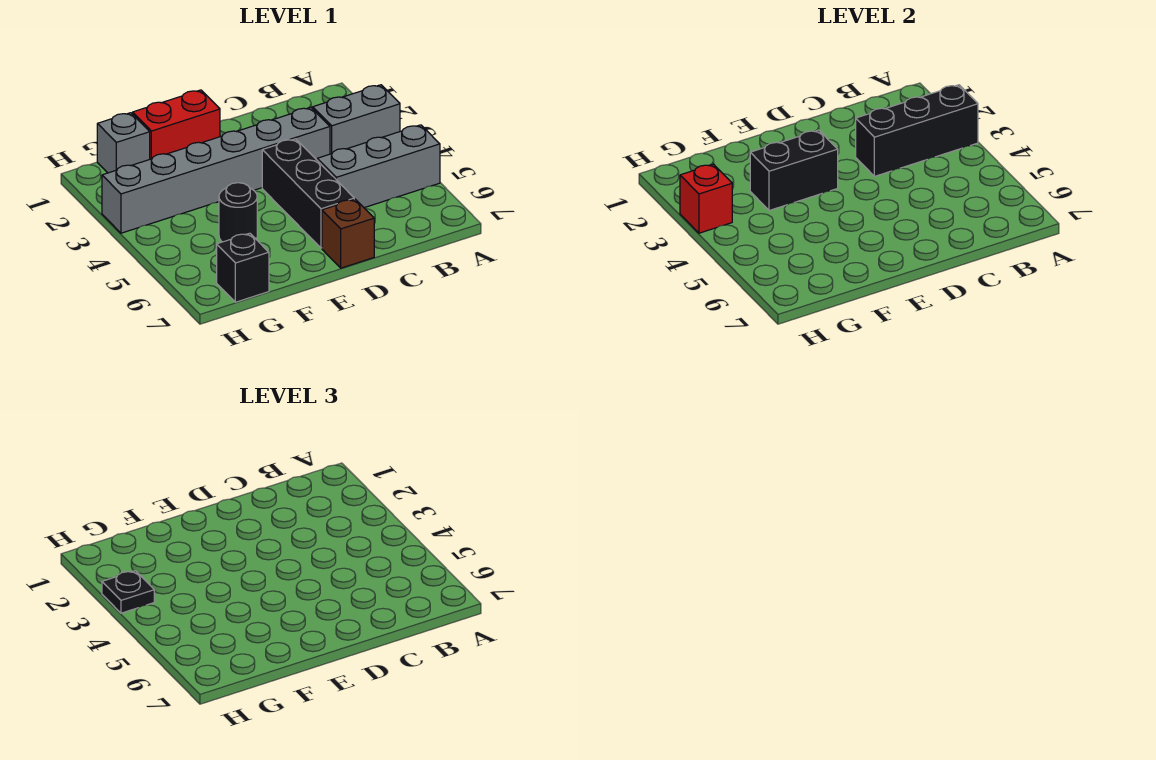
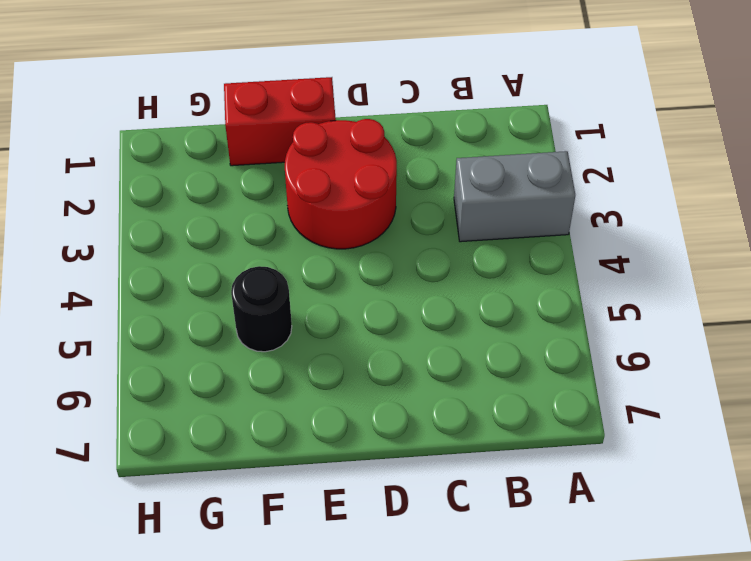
red 2x2 round brick [285,119,397,249] -> grey 1x6 brick [102,107,330,233]
none -> grey 1x3 brick [317,125,440,208]
none -> black 1x3 brick [262,139,354,248]
none -> brown 1x1 brick [322,199,374,268]

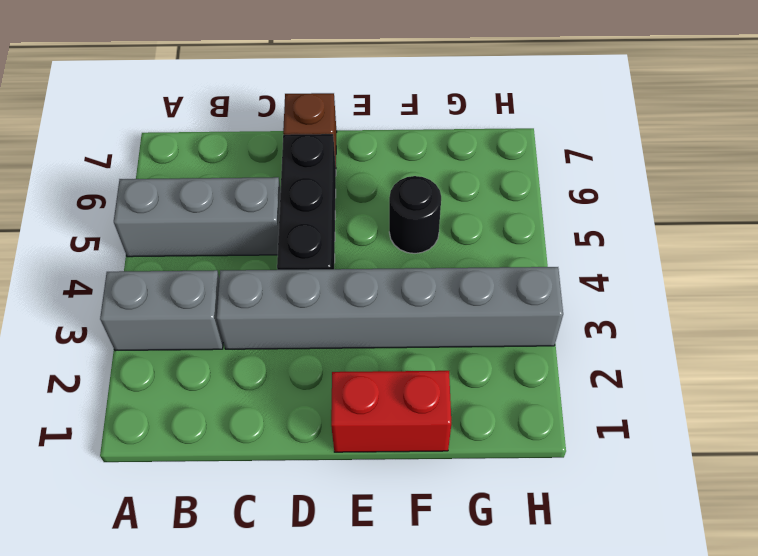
none -> grey 1x1 brick [97,113,150,173]
none -> black 1x1 brick [217,233,269,302]
none -> black 1x3 brick [856,85,978,176]

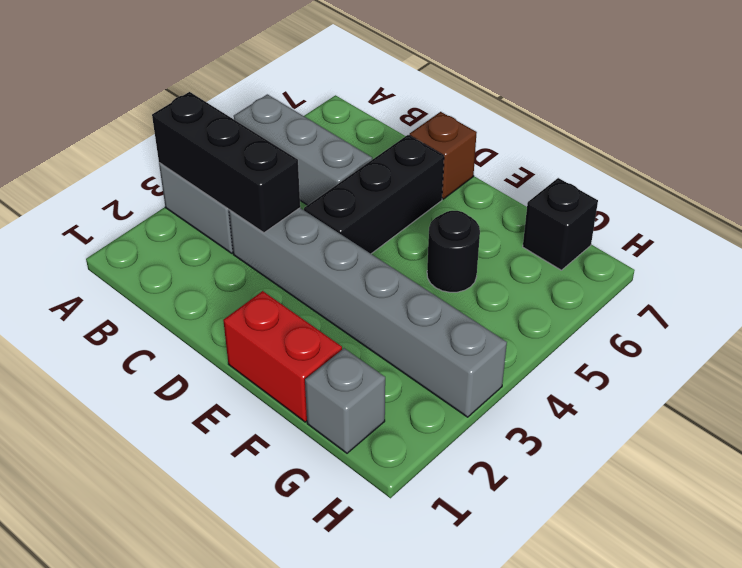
none -> black 1x2 brick [750,130,838,211]
none -> red 1x1 brick [680,164,732,233]
none -> black 1x1 plate [102,571,154,613]

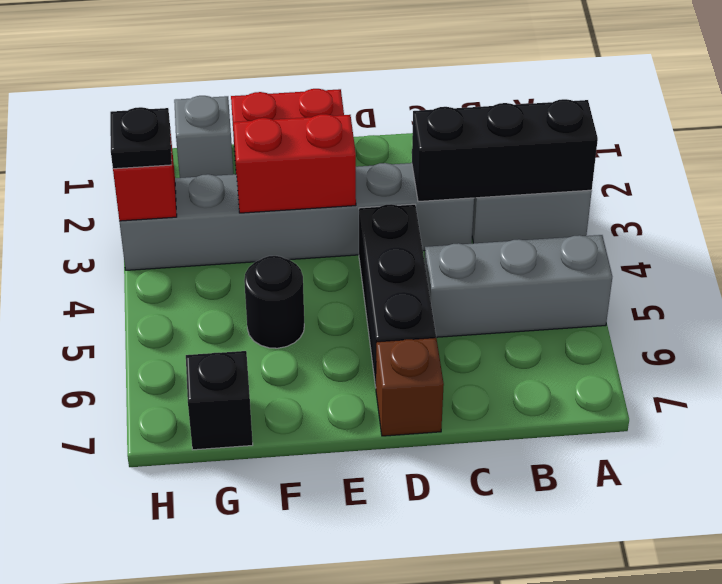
red 1x2 brick [233,114,356,213] -> black 1x2 brick [750,130,838,211]

